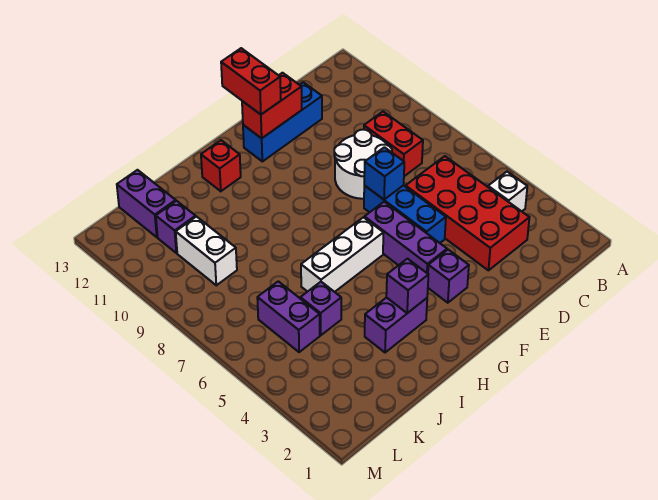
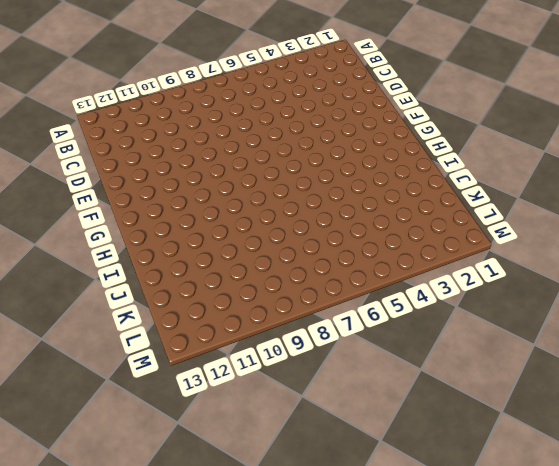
none -> white 1x1 brick [488,172,527,211]
none -> red 2x4 brick [406,156,529,270]
none -> red 1x2 brick [364,112,423,176]

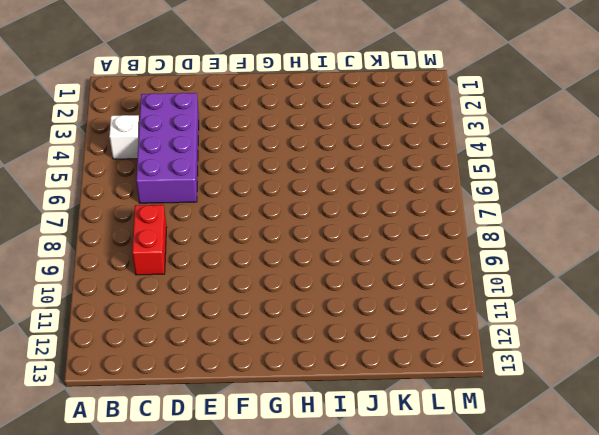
purple 2x4 brick [136,93,199,203] -> red 2x4 brick [406,156,529,270]
none -> white 2x2 round brick [334,130,392,199]
none -> blue 1x3 brick [243,82,322,161]
none -> blue 1x3 brick [364,185,446,243]

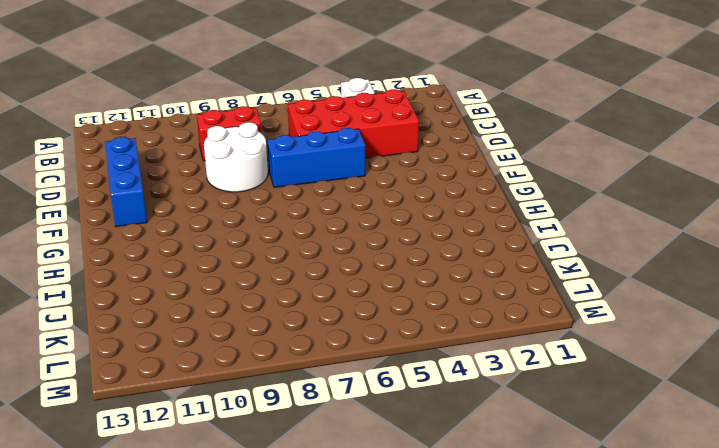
none -> purple 1x1 brick [428,250,469,303]
none -> purple 1x3 brick [364,202,447,274]
none -> white 1x3 brick [301,217,383,292]

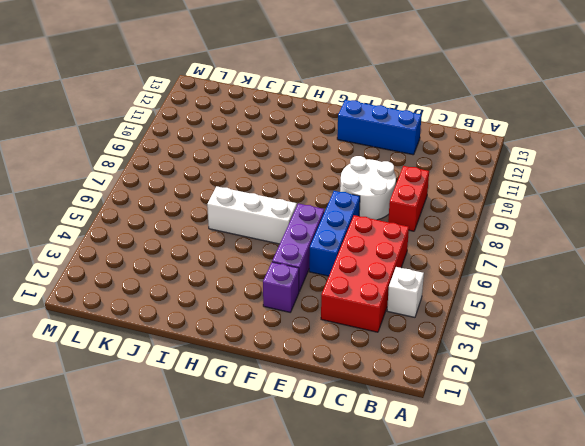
none -> purple 1x2 brick [365,297,427,353]
none -> red 1x1 brick [201,140,241,191]
none -> purple 1x1 brick [300,282,341,335]

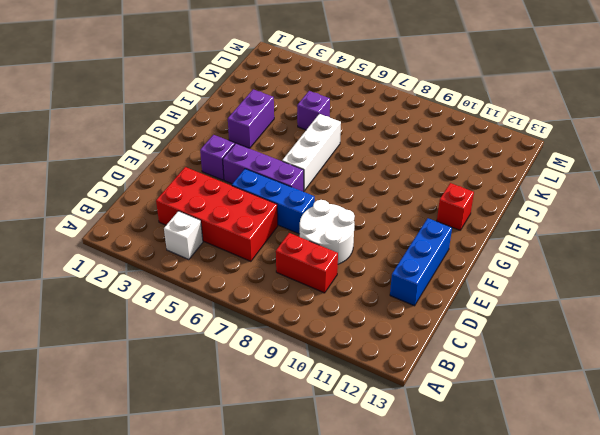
none -> purple 1x2 brick [257,281,320,352]
none -> white 1x2 brick [176,217,237,285]
none -> purple 1x1 brick [156,201,196,253]

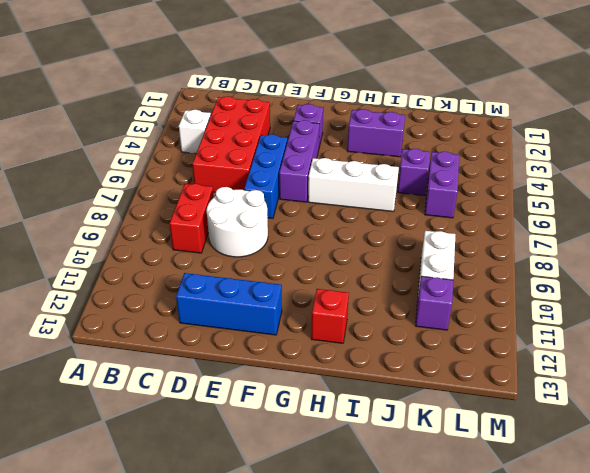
none -> purple 1x2 brick [117,170,176,237]
none -> blue 1x1 brick [364,147,404,200]
none -> red 1x2 brick [242,73,302,138]

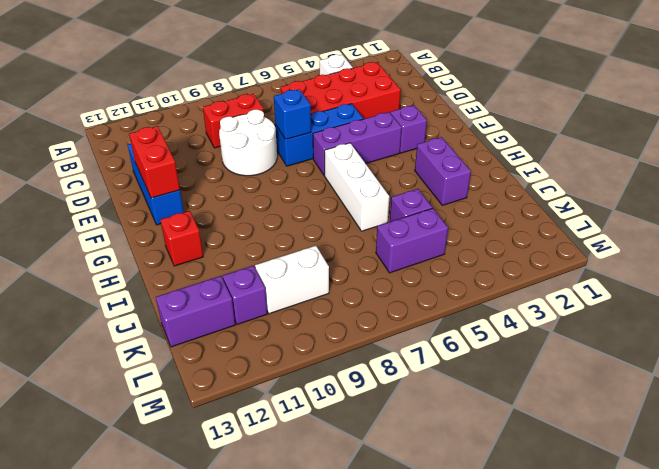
none -> purple 1x1 brick [386,259,428,313]
none -> red 1x2 brick [221,48,281,115]

